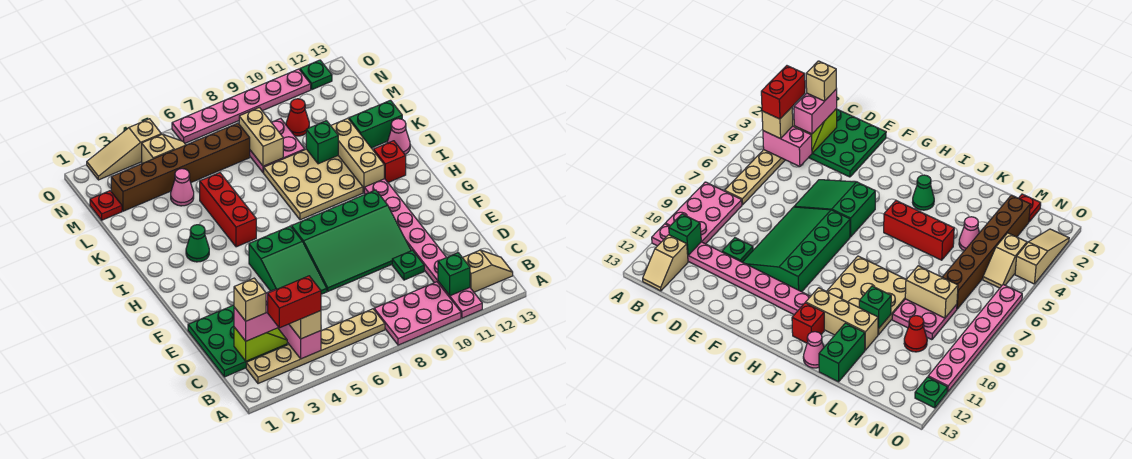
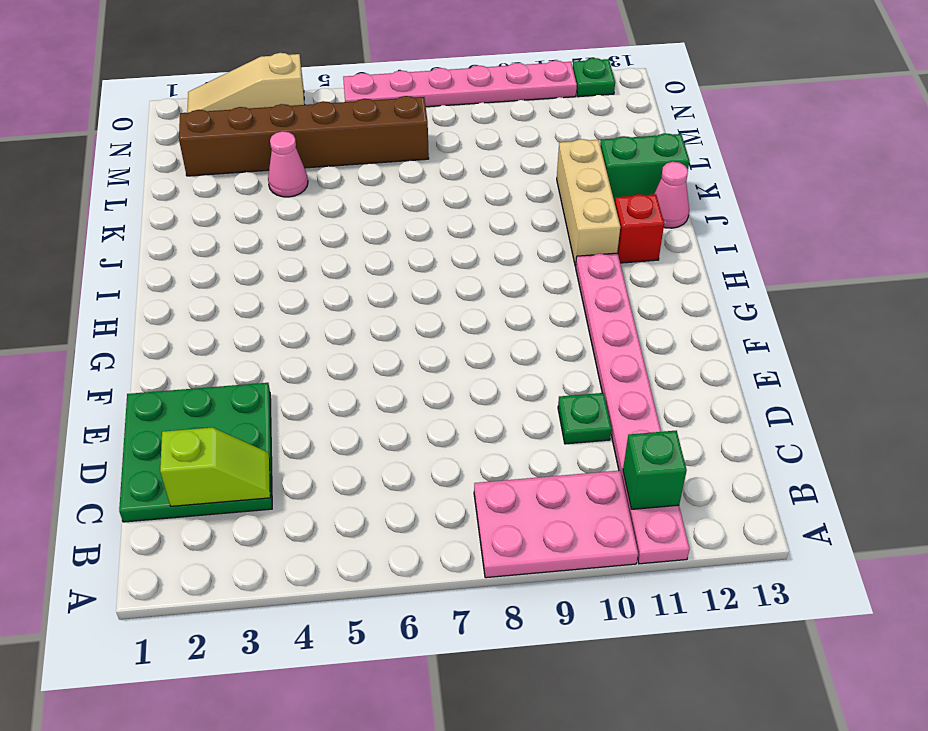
none -> tan 1x6 plate [246,309,385,384]
none -> tan 1x2 slope [463,250,513,292]
none -> green 2x3 slope [249,226,327,294]
none -> green 3x4 slope [292,190,411,291]

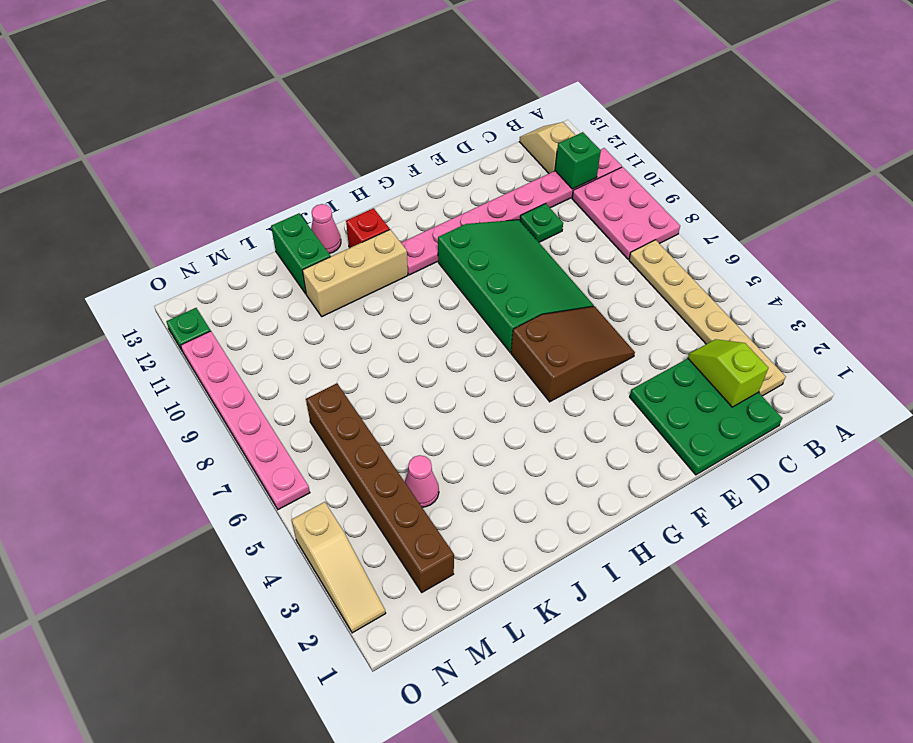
brown 2x3 slope [511,306,635,402] -> green 2x3 slope [249,226,327,294]
none -> green 1x1 cone [186,225,209,262]
none -> red 1x3 brick [200,172,256,247]
none -> tan 3x3 plate [264,149,363,220]
none -> pink 2x2 plate [250,118,305,173]

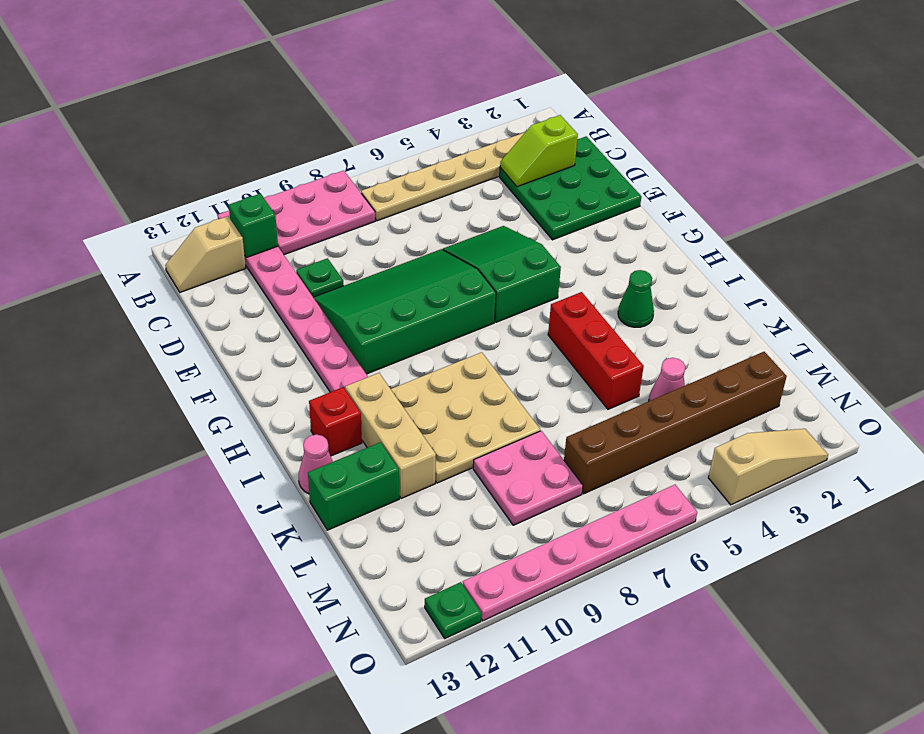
none -> red 1x1 plate [90,191,122,220]
none -> red 1x1 cone [286,99,309,136]
none -> tan 1x2 slope [142,134,186,163]
none -> pink 1x2 brick [278,324,321,359]

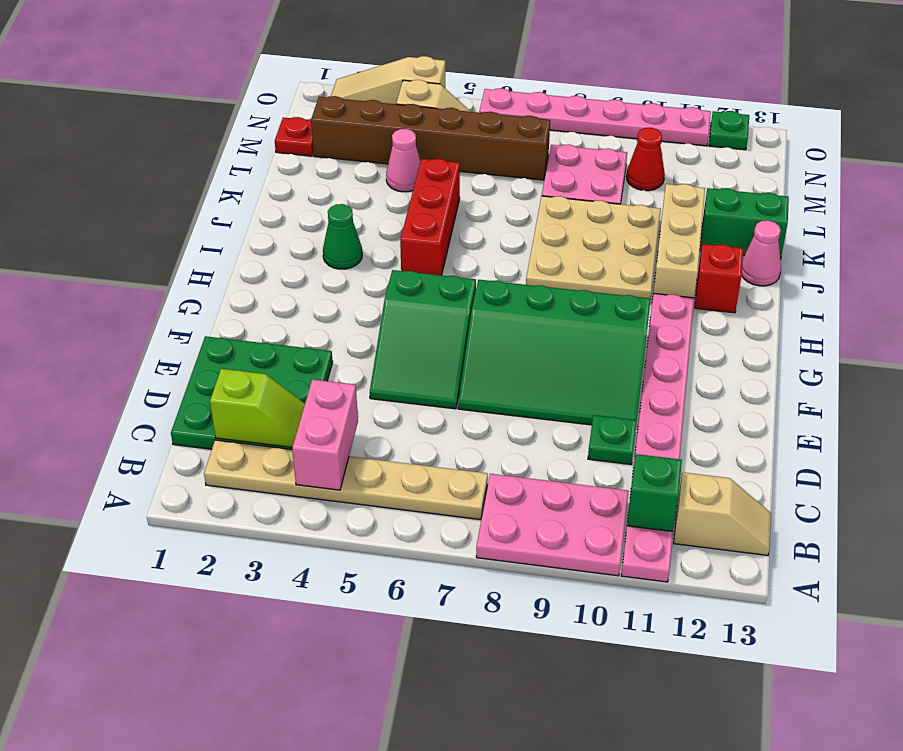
none -> green 1x1 brick [306,121,338,164]
none -> tan 1x2 brick [239,107,283,166]
none -> tan 1x1 brick [289,311,321,339]
none -> pink 1x2 brick [234,289,279,341]

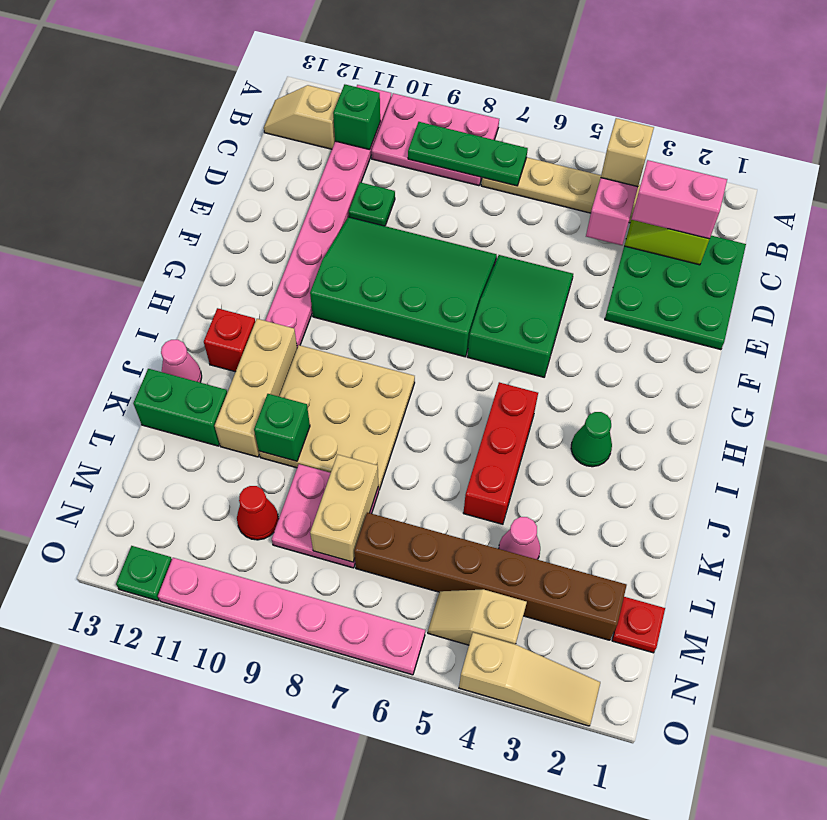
green 1x3 plate [408,122,528,186] -> none
none -> red 1x2 brick [268,276,321,328]
none -> tan 1x1 brick [234,278,266,321]

